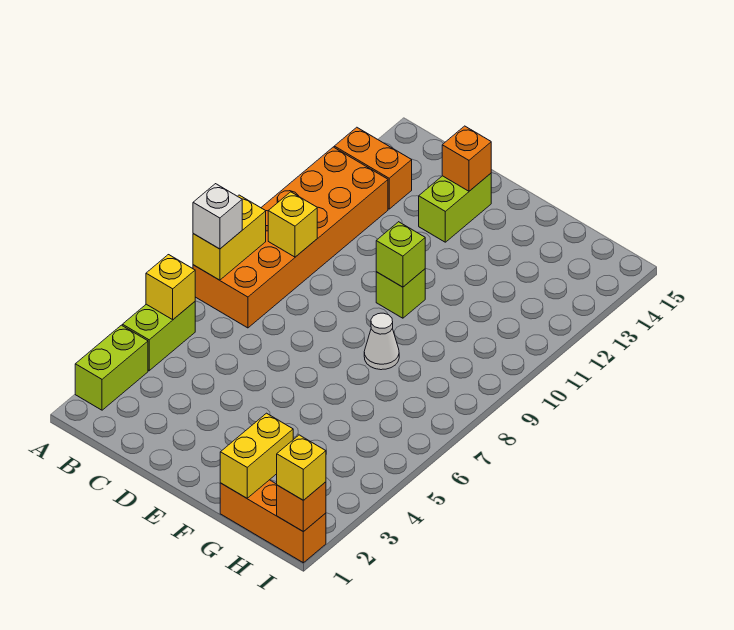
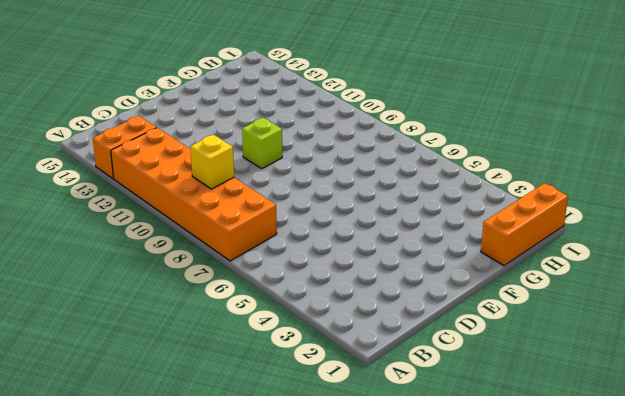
none -> lime 1x2 brick [75,325,148,410]
none -> lime 1x2 brick [122,302,195,371]
none -> lime 1x2 brick [419,173,491,242]

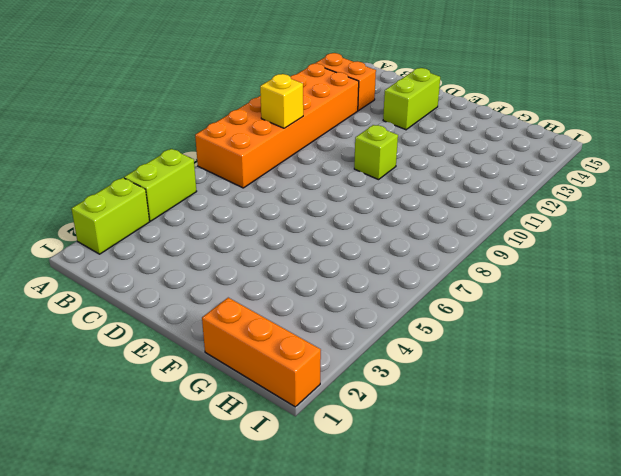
none -> white 1x1 cone [364,313,399,370]
none -> yellow 1x1 brick [146,255,195,320]
none -> yellow 1x2 brick [193,195,266,280]

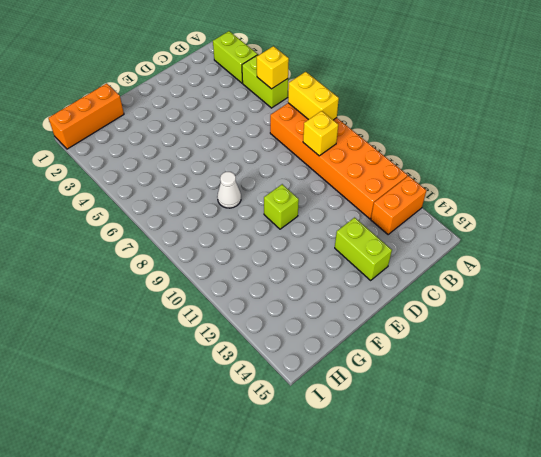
none -> orange 1x1 brick [442,126,491,191]
none -> lime 1x1 brick [376,222,425,287]
none -> yellow 1x2 brick [220,413,293,498]

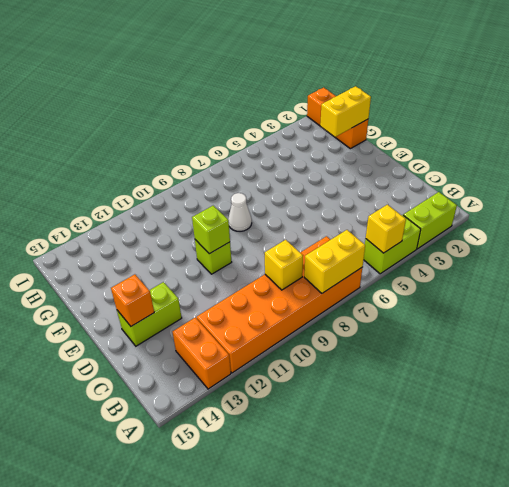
none -> orange 1x1 brick [277,482,326,532]
none -> white 1x1 brick [193,184,242,249]
none -> yellow 1x1 brick [277,435,326,500]

